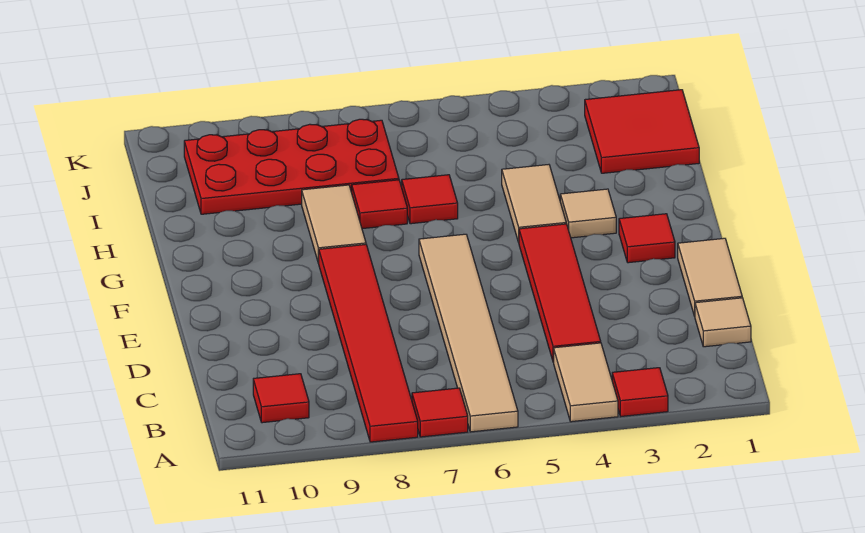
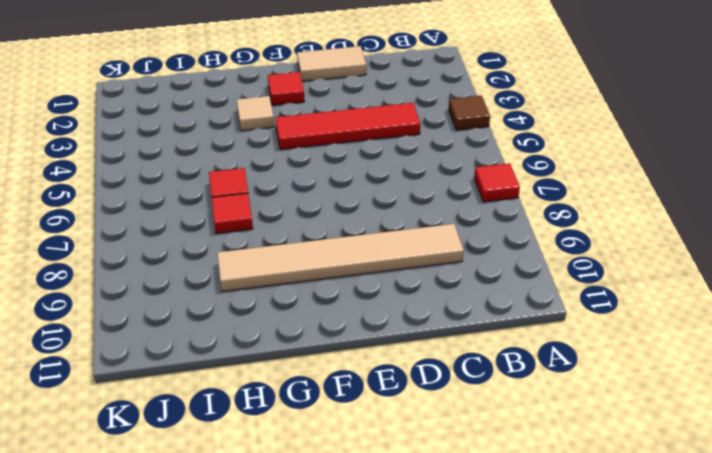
brown 1x1 tile [449,96,490,130] -> tan 1x2 tile [554,343,618,422]
tan 1x6 tile [217,224,464,291] -> tan 1x6 tile moved to [419,234,518,432]
none -> red 1x1 tile [612,368,668,416]
none -> red 1x6 tile [319,245,418,442]
none -> red 1x1 tile [253,374,309,423]

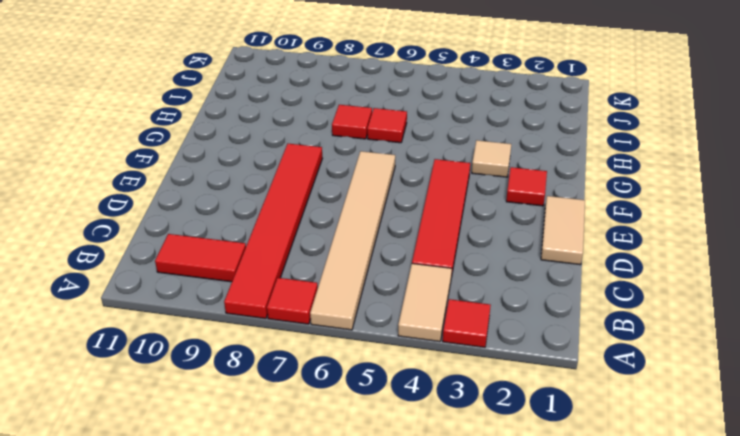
red 1x2 tile [155,234,246,282] -> red 1x1 tile [253,374,309,423]
none -> tan 1x1 tile [695,298,751,347]
none -> tan 1x2 tile [502,165,566,242]
none -> tan 1x2 tile [302,185,366,263]

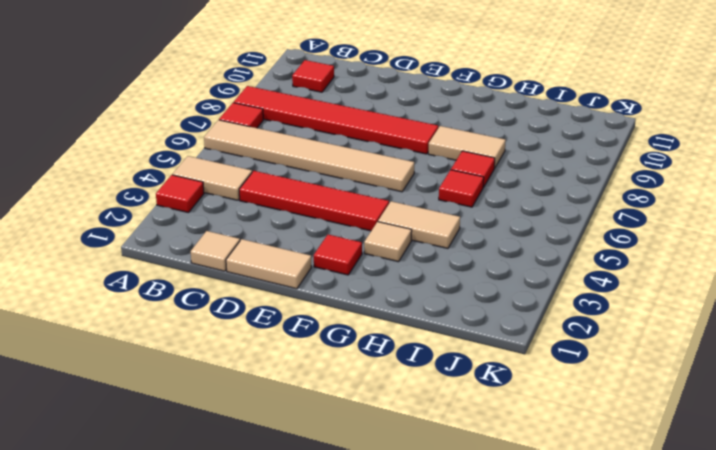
none -> red 2x2 tile [585,90,699,173]
none -> red 2x4 plate [184,119,399,214]

